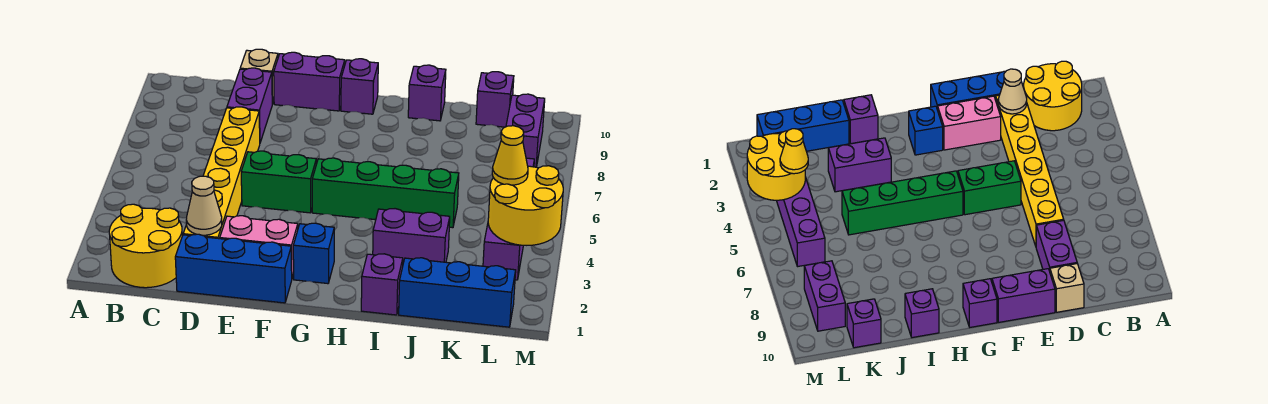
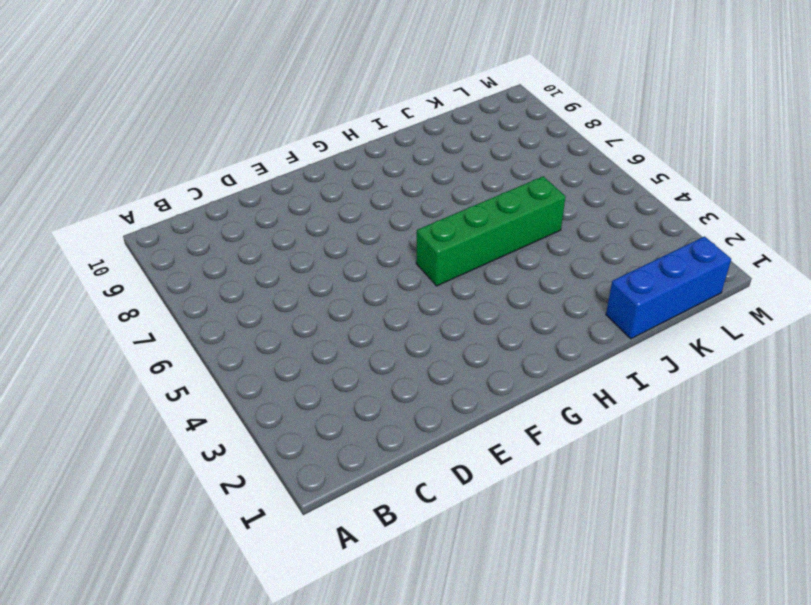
none -> yellow 2x2 round brick [109,204,182,288]
none -> blue 1x3 brick [175,234,292,303]
none -> yellow 1x6 brick [183,107,260,239]

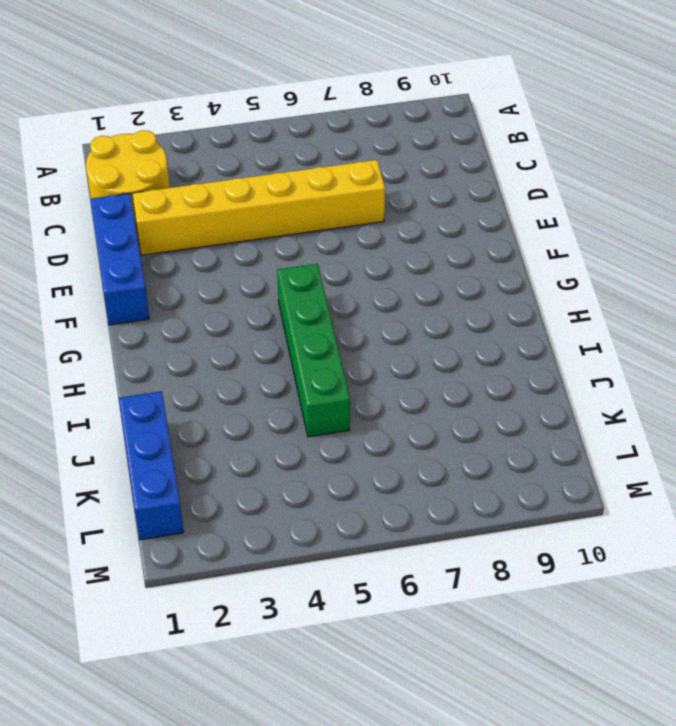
none -> purple 1x2 brick [227,68,272,142]
none -> tan 1x1 brick [240,49,278,104]
none -> pink 1x2 brick [220,216,298,278]

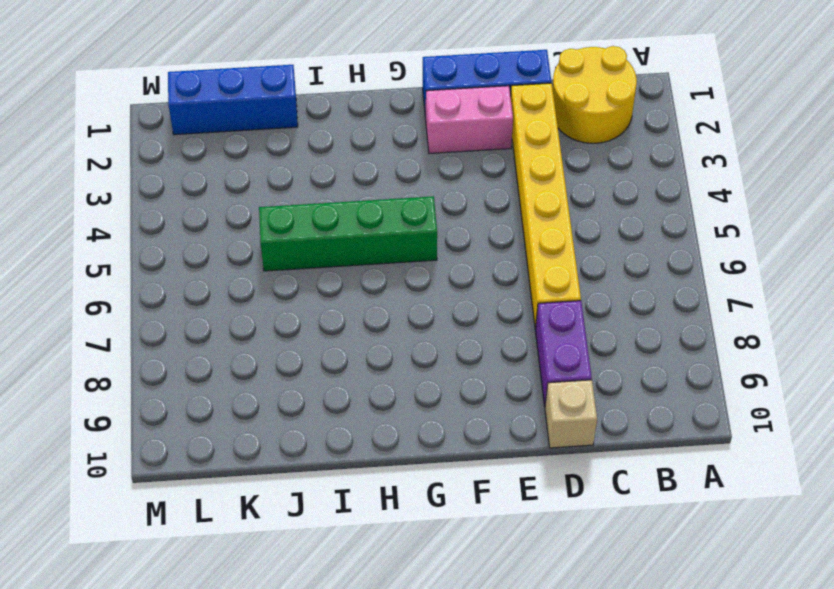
none -> green 1x2 brick [241,151,316,213]
none -> purple 1x2 brick [274,52,345,111]
none -> blue 1x1 brick [293,223,334,284]

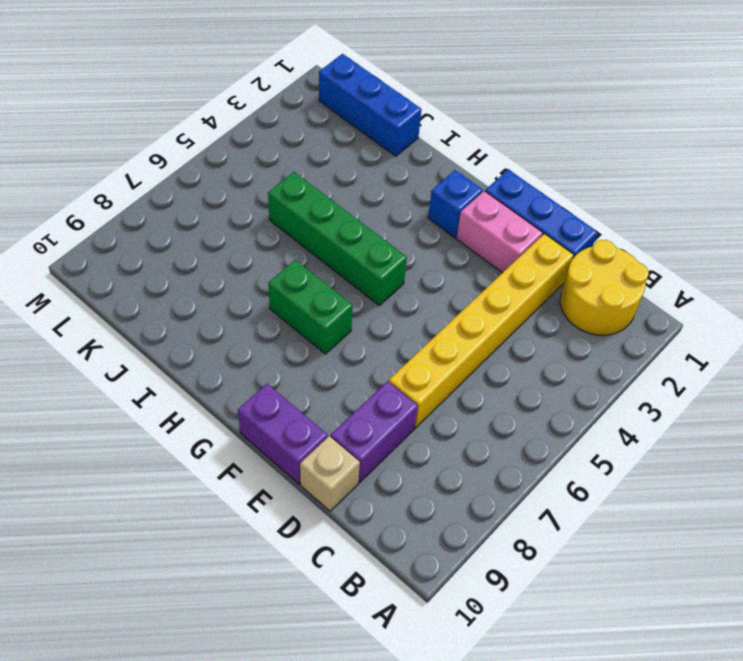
green 1x2 brick [268,260,353,354] -> green 1x2 brick moved to [241,151,316,213]
none -> purple 1x1 brick [341,59,378,114]
none -> purple 1x1 brick [361,254,403,315]
none -> purple 1x2 brick [373,209,450,263]

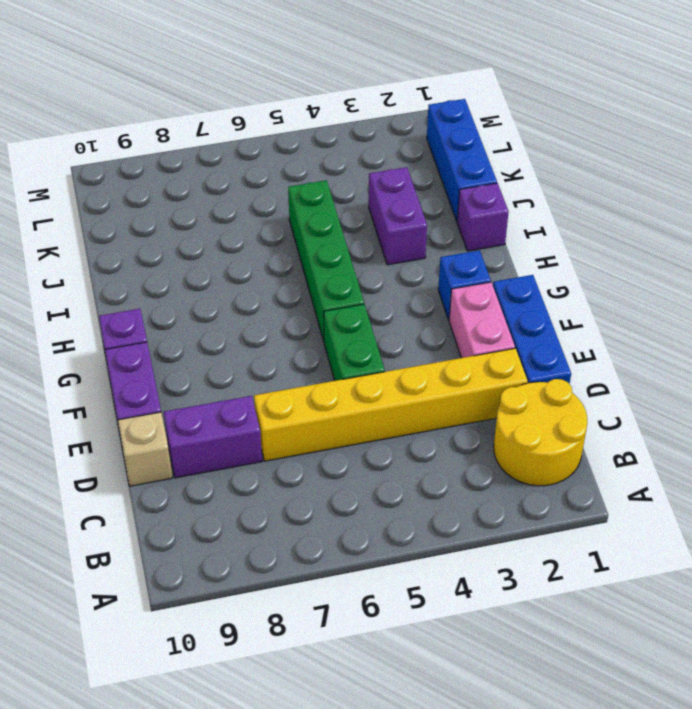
none -> purple 1x1 brick [408,65,446,121]
none -> purple 1x1 brick [476,72,514,127]
none -> purple 1x4 brick [483,158,534,280]

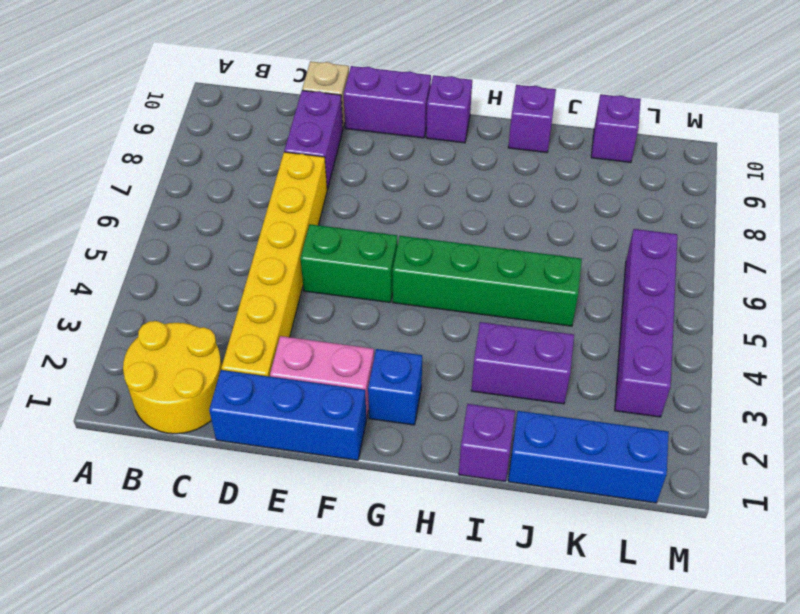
none -> purple 1x2 brick [506,94,545,167]
none -> tan 1x1 cone [186,176,222,235]
none -> yellow 2x2 round brick [488,166,563,245]

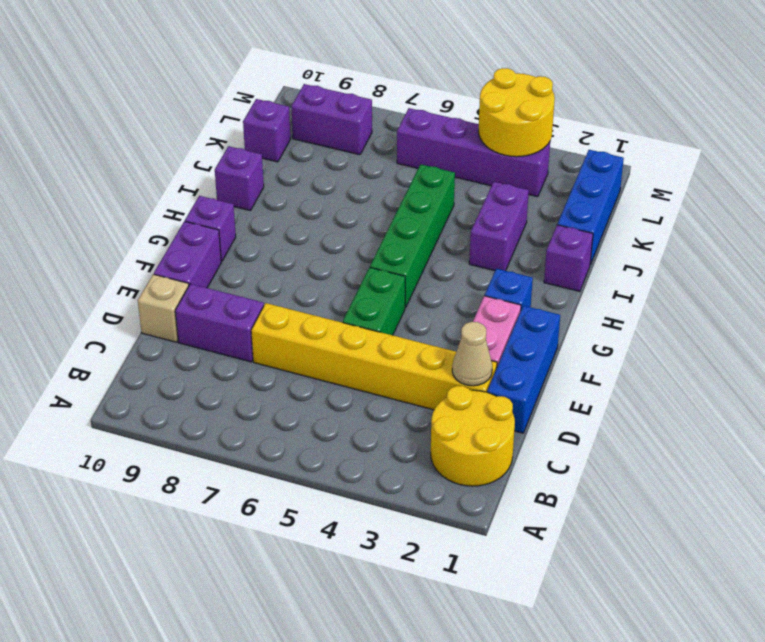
none -> yellow 1x1 cone [492,126,528,185]

